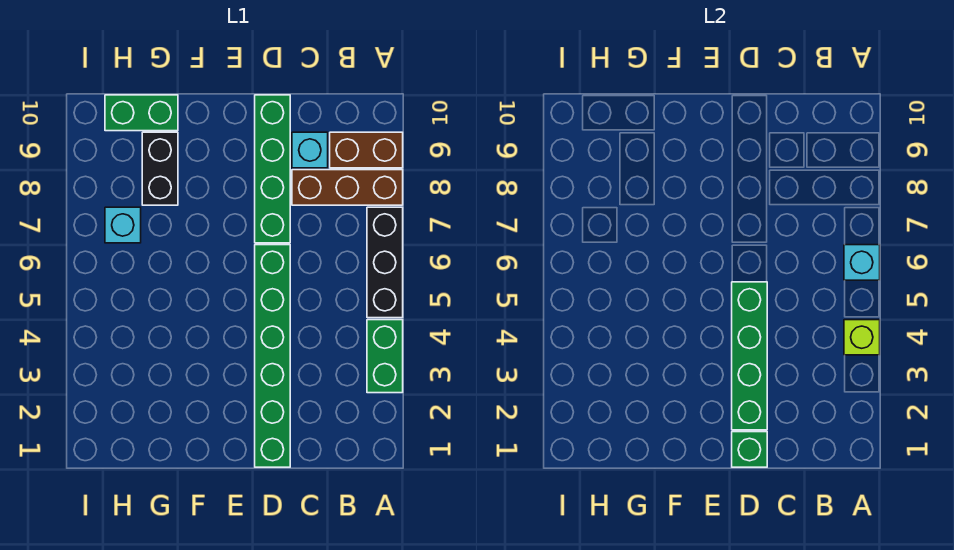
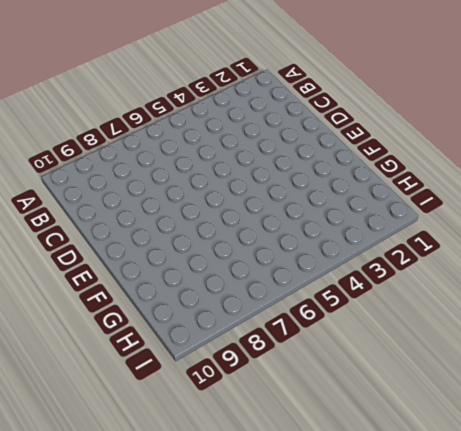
none -> green 1x2 brick [367,320,403,393]
none -> black 1x3 brick [367,207,403,318]
none -> brown 1x3 brick [292,170,403,205]

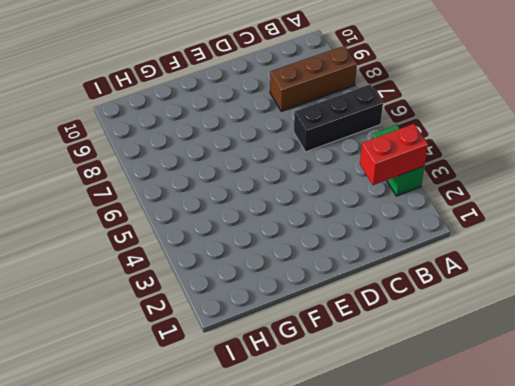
red 1x2 brick [360,124,428,185] -> none
black 1x3 brick [294,84,383,152] -> black 1x3 brick turned to [367,207,403,318]
none -> brown 1x2 brick [330,132,403,168]
none -> cyan 1x1 brick [292,132,328,168]
none -> green 1x6 brick [255,245,290,467]

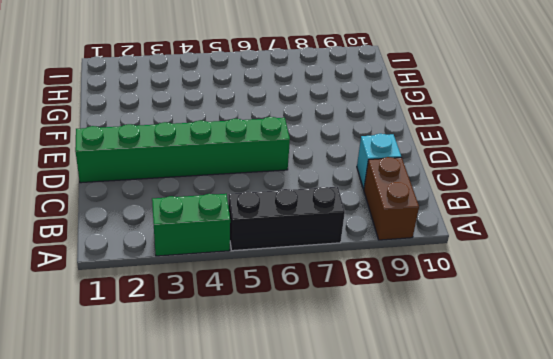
none -> brown 1x3 brick [292,170,403,205]
none -> green 1x4 brick [255,95,290,243]
none -> black 1x2 brick [142,132,178,205]

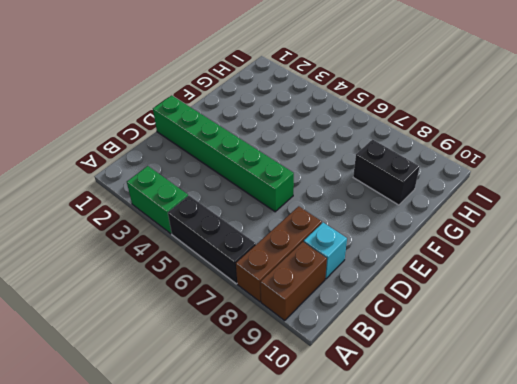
none -> green 1x4 brick [255,95,290,243]
none -> green 1x2 brick [105,95,178,131]
none -> cyan 1x1 brick [105,207,141,243]

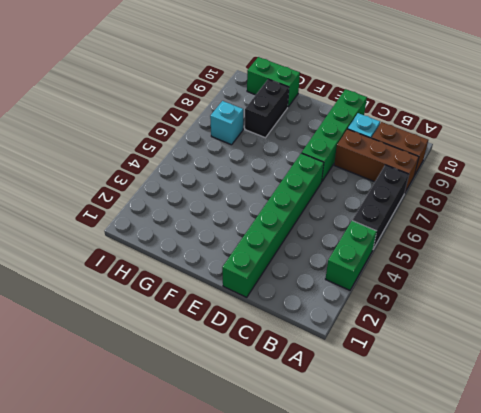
none -> lime 1x1 brick [844,320,880,355]
none -> cyan 1x1 brick [844,245,880,280]
none -> green 1x1 brick [732,432,767,467]

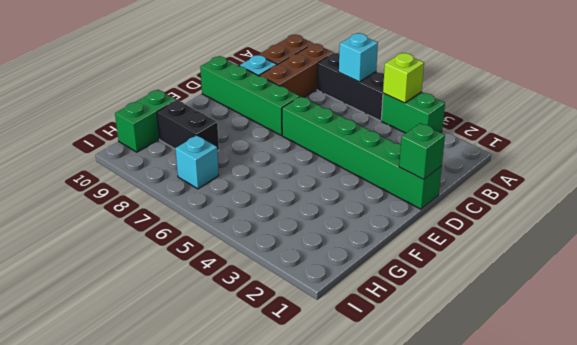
none -> green 1x4 brick [732,282,767,430]

